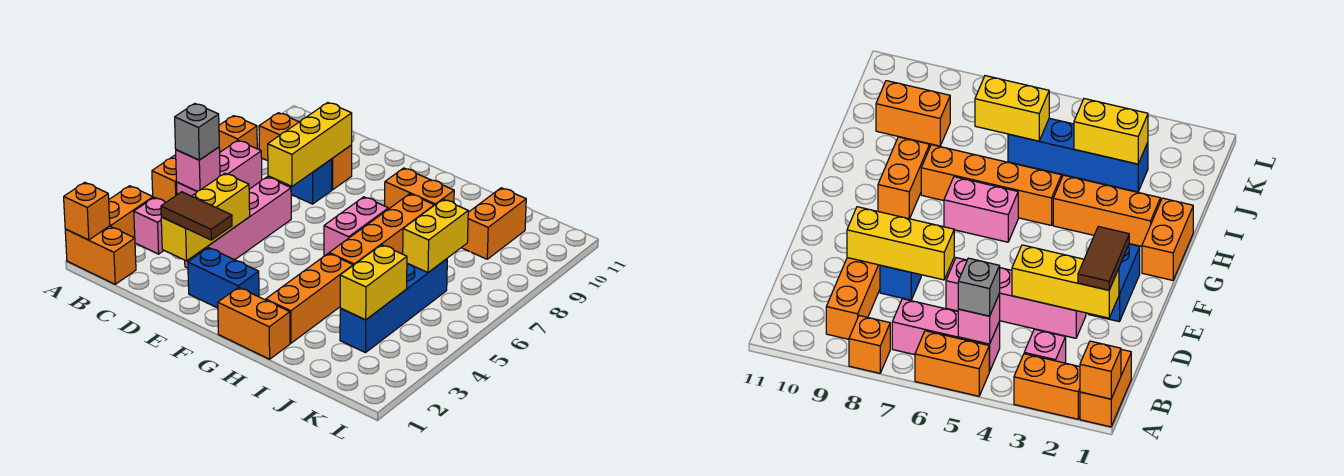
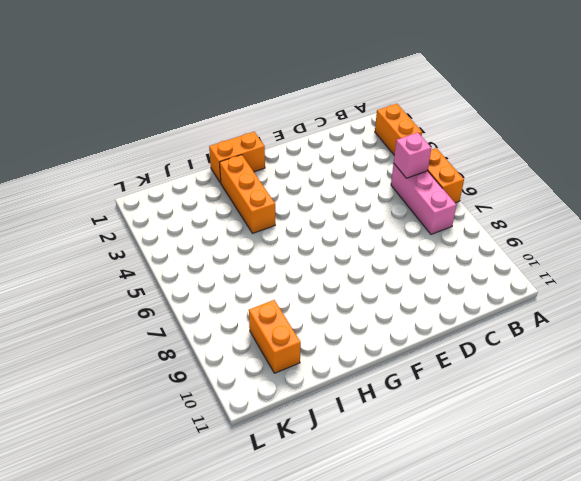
none -> orange 1x2 brick [65,226,136,284]
none -> orange 1x1 brick [219,116,257,152]
none -> pink 1x1 brick [134,197,165,254]

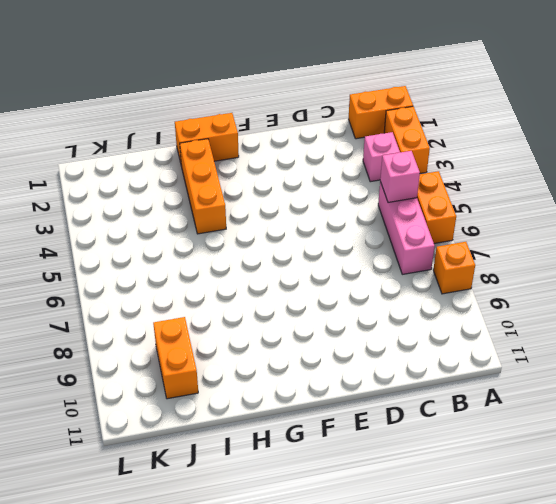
none -> orange 1x3 brick [259,113,352,190]
none -> pink 1x4 brick [185,177,291,268]
none -> blue 1x1 brick [289,159,332,204]

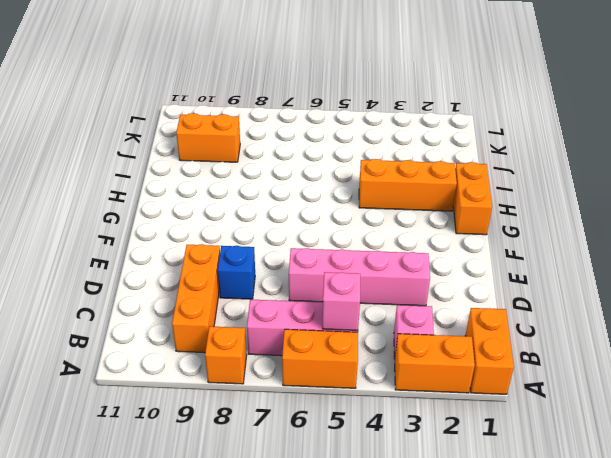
none -> blue 1x2 brick [188,248,259,308]
none -> pink 1x2 brick [324,197,388,256]
none -> orange 1x2 brick [385,168,454,209]

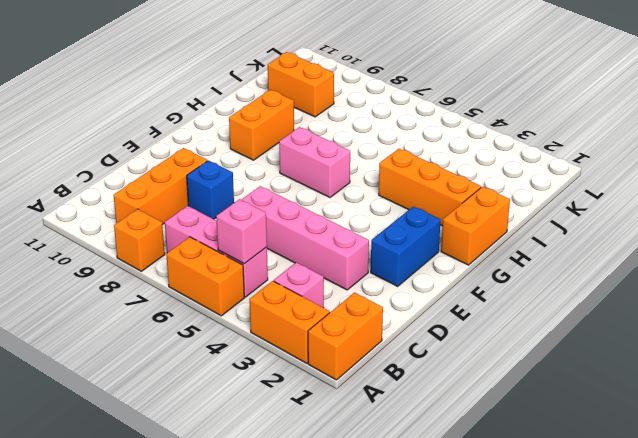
none -> orange 1x4 brick [329,194,434,265]
none -> blue 1x4 brick [340,259,447,353]
none -> orange 1x1 brick [64,182,110,240]

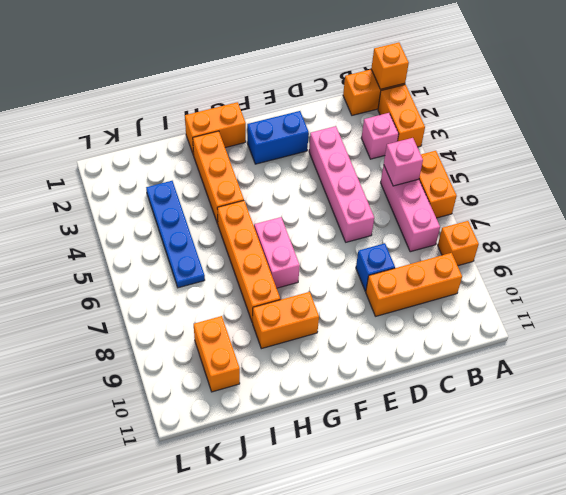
blue 1x4 plate [146,181,205,288] -> blue 1x4 brick [340,259,447,353]
none -> yellow 1x3 brick [161,173,250,261]
none -> yellow 1x3 brick [268,103,352,186]
none -> yellow 1x2 brick [340,245,407,320]

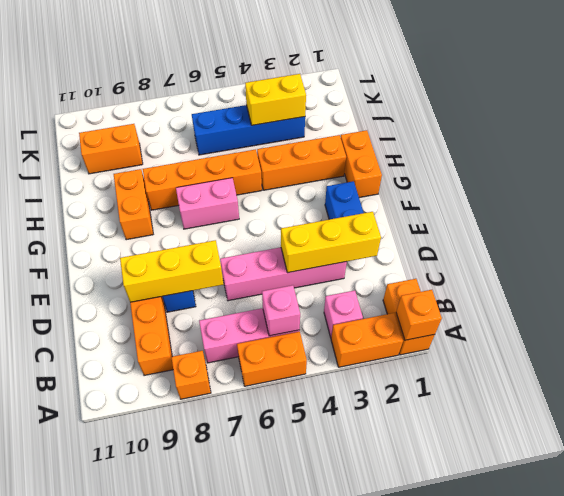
none -> yellow 1x2 brick [403,199,468,273]
none -> grey 1x1 brick [175,104,219,160]
none -> brown 1x2 tile [161,192,232,240]

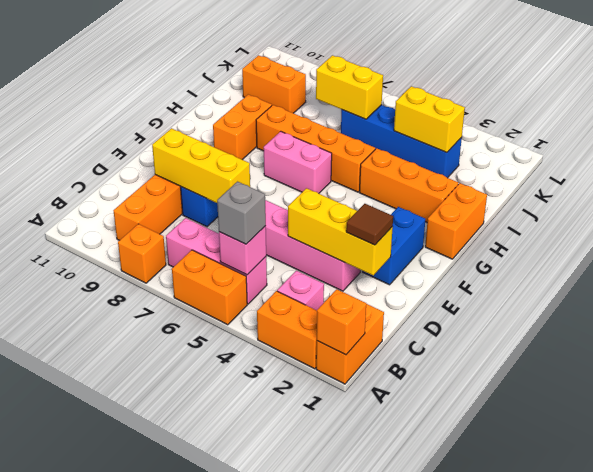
brown 1x1 tile [346,204,393,245] -> brown 1x2 tile [161,192,232,240]

